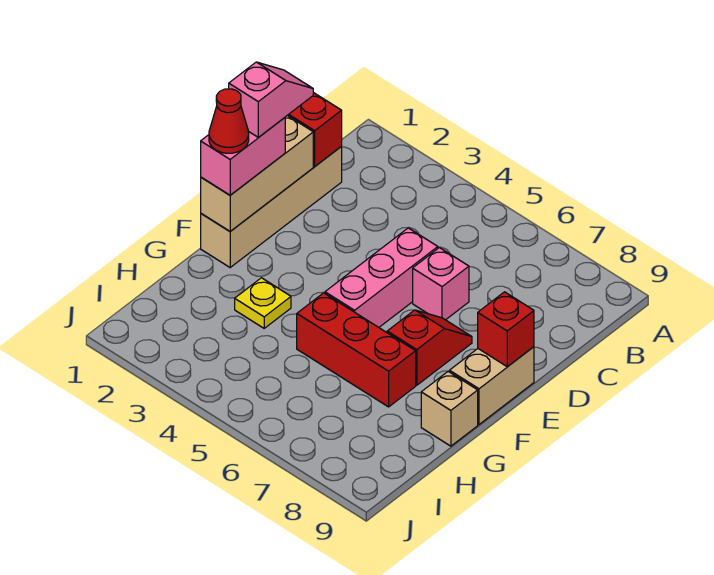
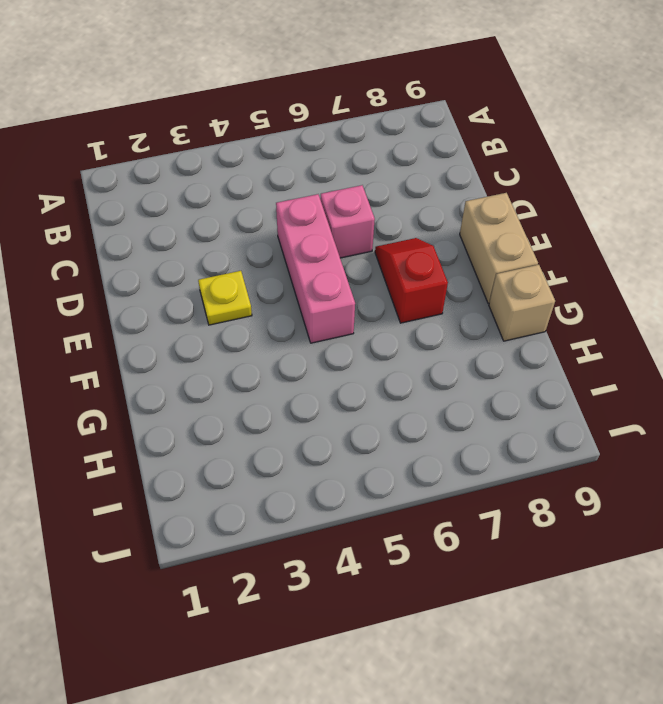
yellow 1x1 plate [198,271,252,325] -> yellow 1x1 plate moved to [235,278,291,328]
none -> tan 1x4 brick [201,147,342,267]
none -> red 1x3 brick [297,293,416,407]
none -> red 1x1 brick [288,93,342,166]

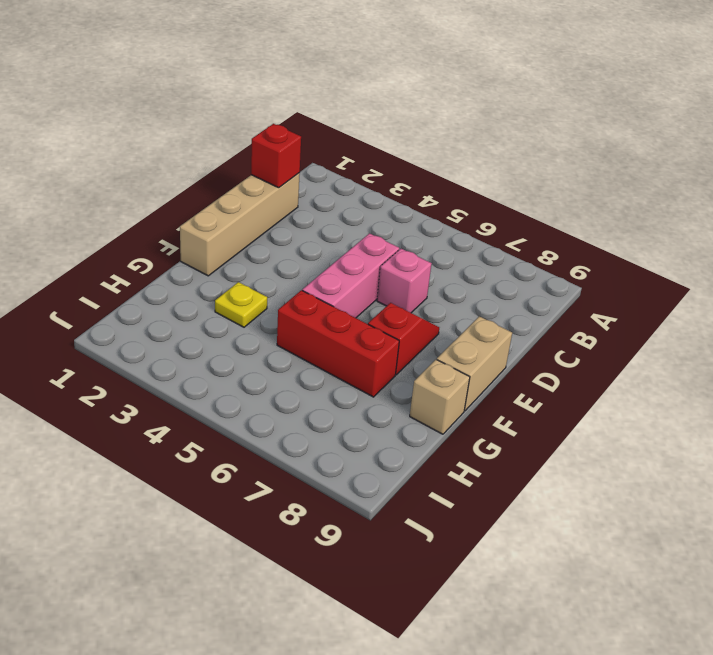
none -> tan 1x3 brick [201,115,313,231]
none -> red 1x1 brick [478,292,534,366]
none -> pink 1x2 brick [201,118,285,195]

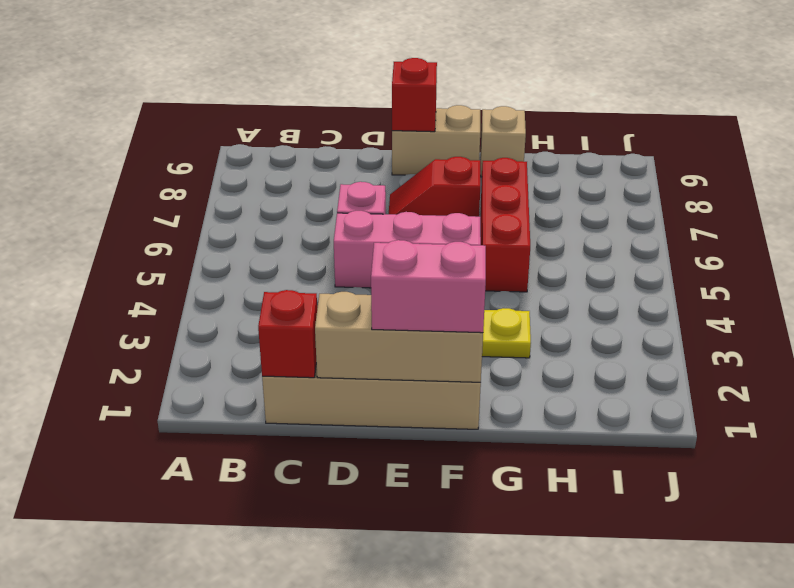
none -> pink 1x2 slope [229,62,313,137]
none -> red 1x1 cone [209,89,249,153]

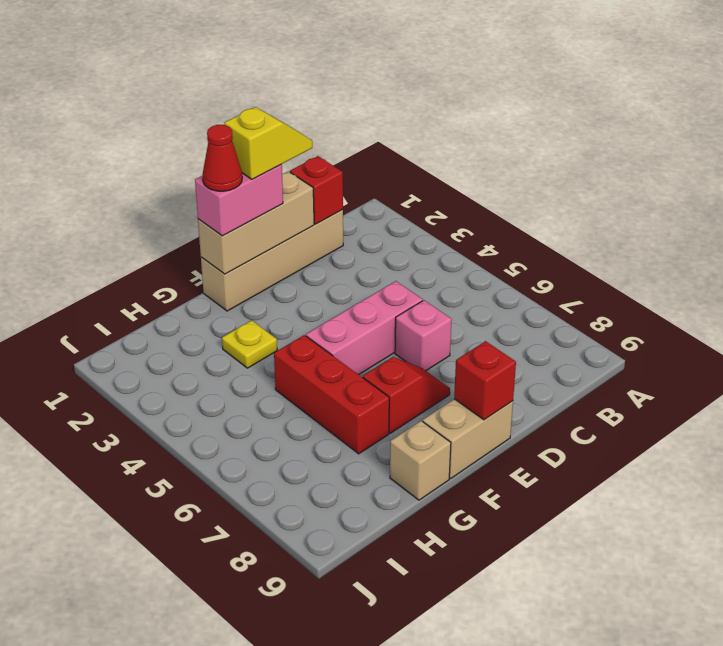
yellow 1x2 slope [225,107,312,179] -> pink 1x2 slope [229,62,313,137]

